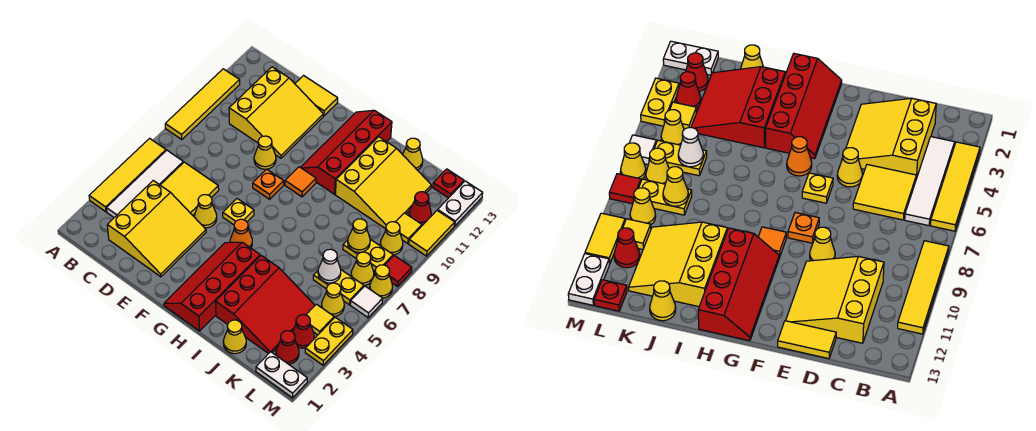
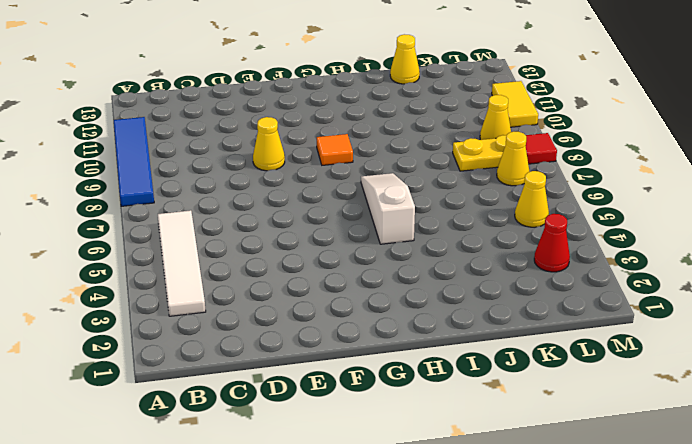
blue 1x4 tile [114,117,154,206] -> yellow 1x4 tile [165,69,240,140]
white 1x3 slope [361,173,415,244] -> none
none -> yellow 1x4 tile [89,138,166,212]
none -> yellow 3x3 slope [107,181,206,277]
none -> yellow 2x2 tile [161,162,219,215]
none -> yellow 3x3 slope [229,67,323,158]

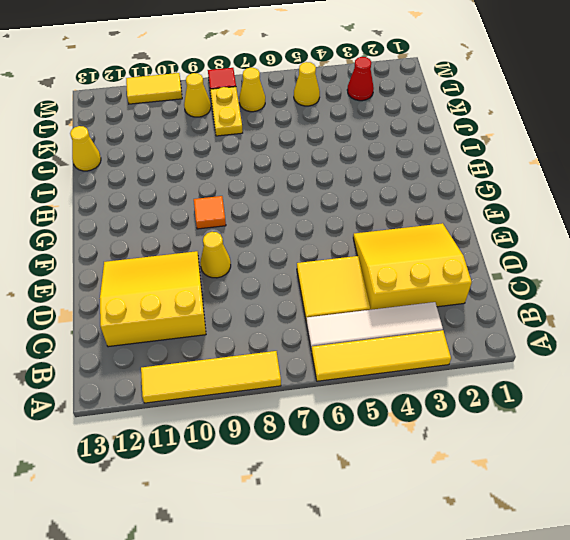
none -> yellow 1x2 tile [295,76,338,116]
none -> yellow 1x1 cone [195,195,217,228]
none -> yellow 1x1 plate [223,199,254,225]
none -> orange 1x1 plate [253,169,284,199]

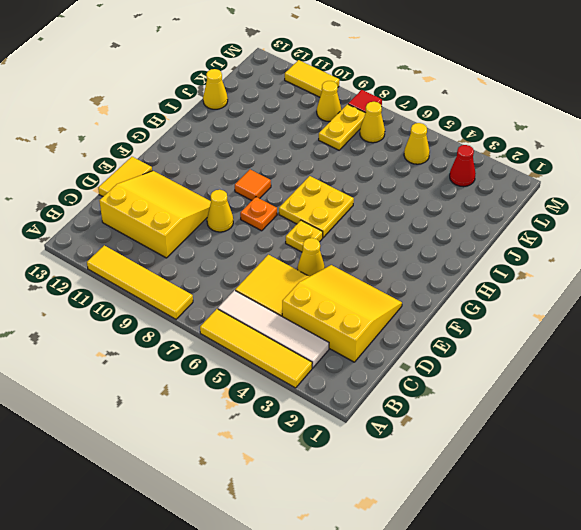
yellow 2x2 plate [279,176,354,238] -> none
none -> red 2x4 slope [164,242,260,331]
none -> orange 1x1 cone [230,219,252,248]
none -> red 2x4 slope [301,110,392,194]
none -> red 3x3 slope [216,256,315,354]

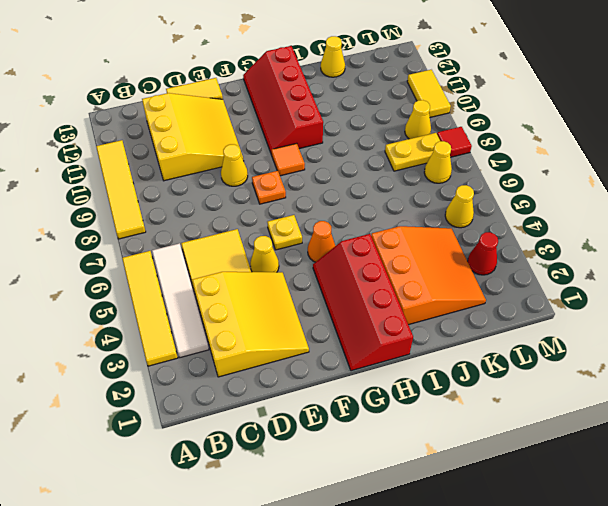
orange 3x3 slope [371,226,486,325] -> red 3x3 slope [216,256,315,354]
none -> yellow 3x3 slope [336,137,431,229]
none -> yellow 1x1 cone [223,320,246,354]
none -> yellow 1x2 plate [313,270,364,305]
none -> white 1x2 plate [256,352,307,398]

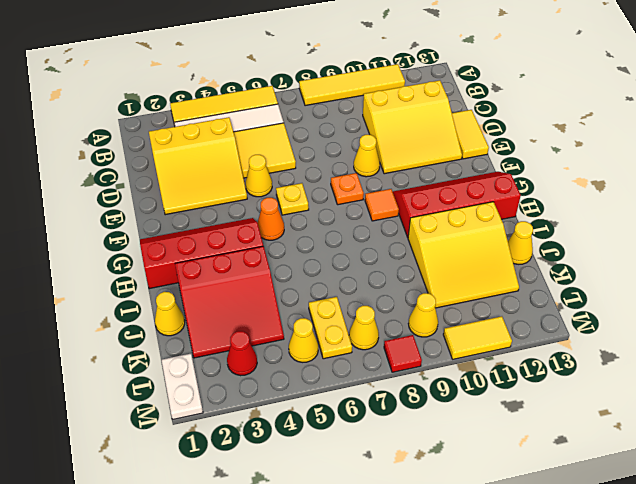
none -> yellow 1x2 plate [343,239,393,271]
none -> red 1x1 cone [276,331,299,364]
none -> yellow 1x1 tile [306,304,334,335]
none -> yellow 1x1 tile [396,213,422,244]

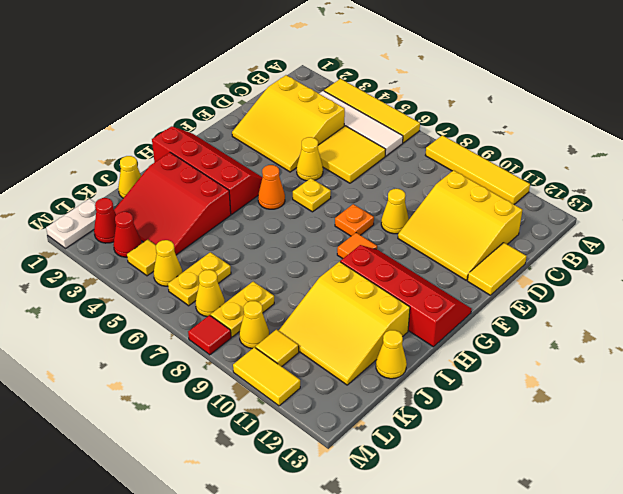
none -> red 1x1 cone [409,192,431,225]
none -> red 1x1 plate [433,169,464,198]
none -> yellow 1x2 plate [305,317,353,365]
none -> white 1x1 tile [350,286,383,318]

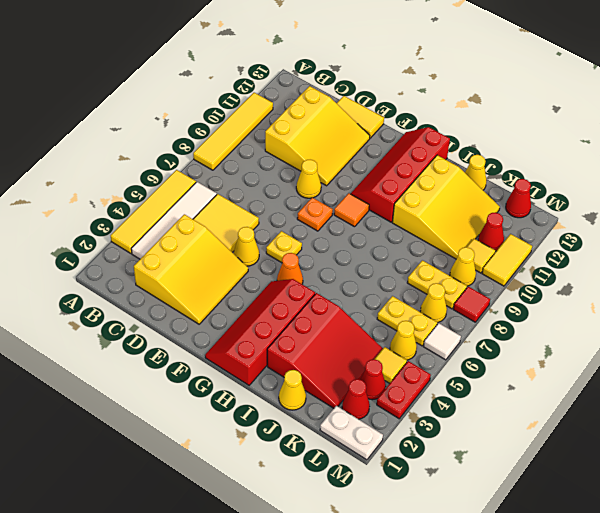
red 1x1 cone [506,179,531,218] -> red 1x1 plate [433,169,464,198]
red 1x2 plate [377,361,431,419] -> yellow 1x2 plate [305,317,353,365]
none -> yellow 1x1 cone [370,265,392,298]
none -> white 1x2 plate [438,181,483,226]
none -> white 1x1 cone [318,249,341,283]
none -> yellow 1x1 cone [348,219,370,252]

